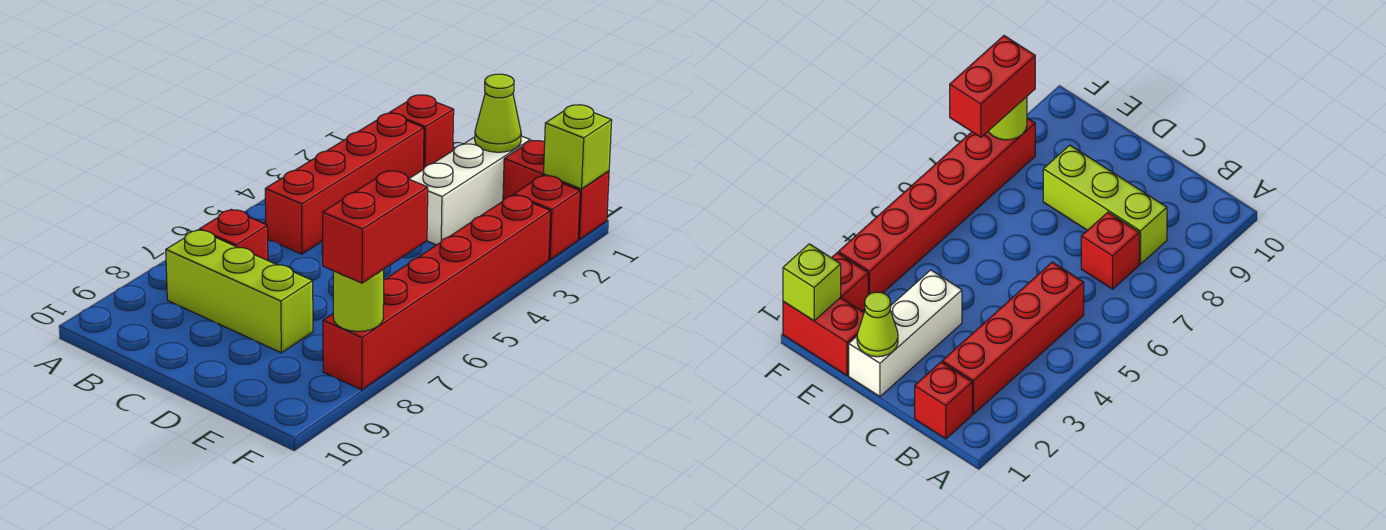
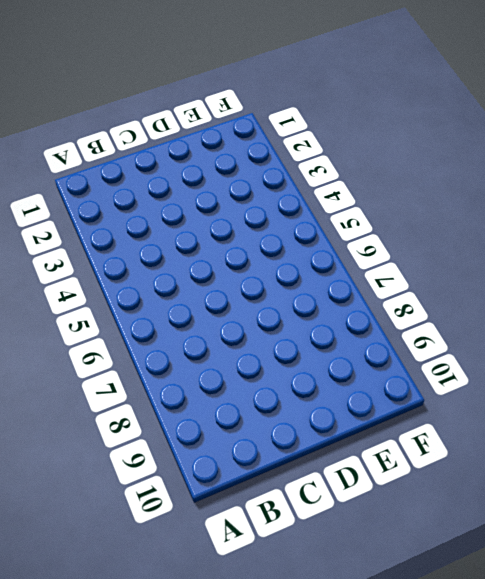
none -> red 1x1 brick [390,95,454,169]
none -> red 1x4 brick [265,113,424,254]
none -> red 1x1 brick [200,209,268,261]

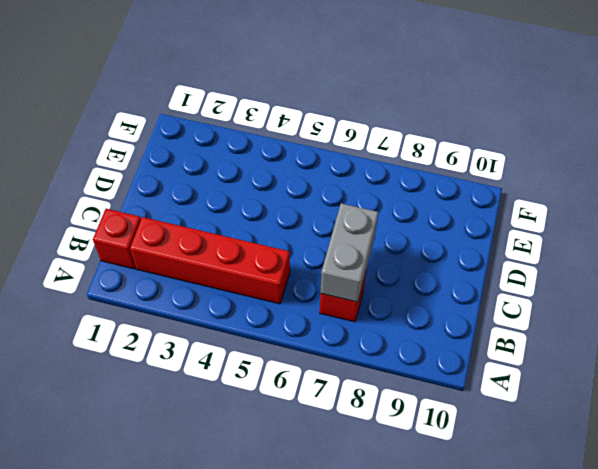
grey 1x2 brick [320,203,378,302] -> none
none -> lime 1x3 brick [166,230,313,353]
none -> white 1x3 brick [409,136,530,245]
none -> red 1x2 brick [503,141,609,240]

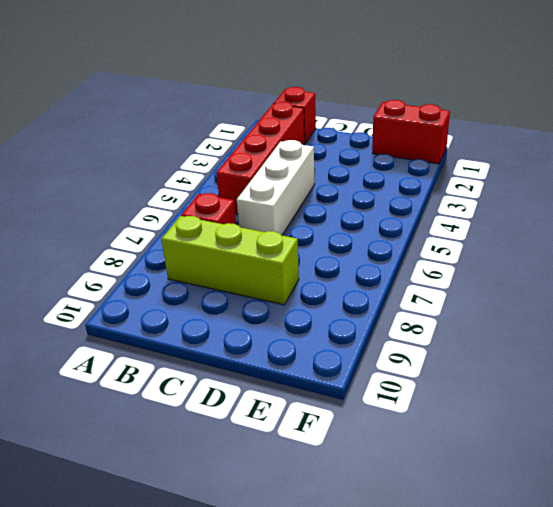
white 1x3 brick [237,140,315,235] -> white 1x3 brick moved to [409,136,530,245]
none -> red 1x1 brick [514,175,580,260]
none -> red 1x6 brick [323,195,550,390]
none -> lime 1x1 cone [475,74,521,152]

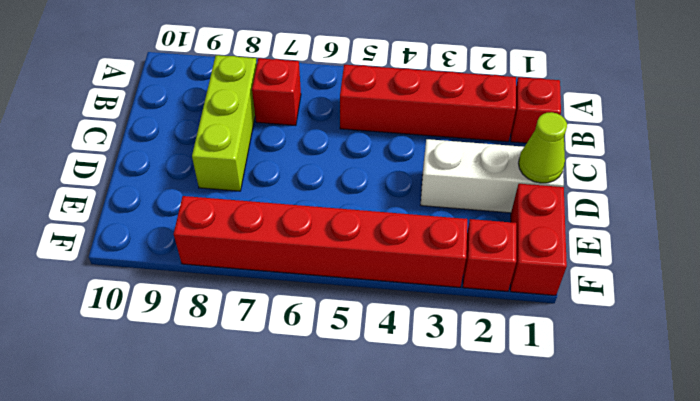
none -> lime 1x1 brick [544,105,612,189]
none -> lime 1x1 round brick [333,269,384,331]
none -> red 1x2 brick [323,171,428,283]

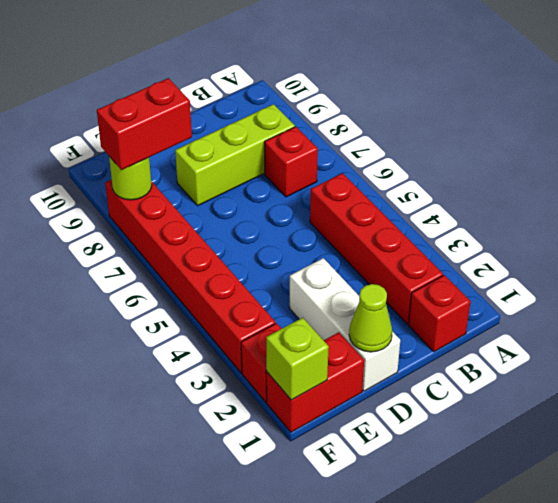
red 1x2 brick [97,78,192,170] -> red 1x2 brick turned to [323,171,428,283]

